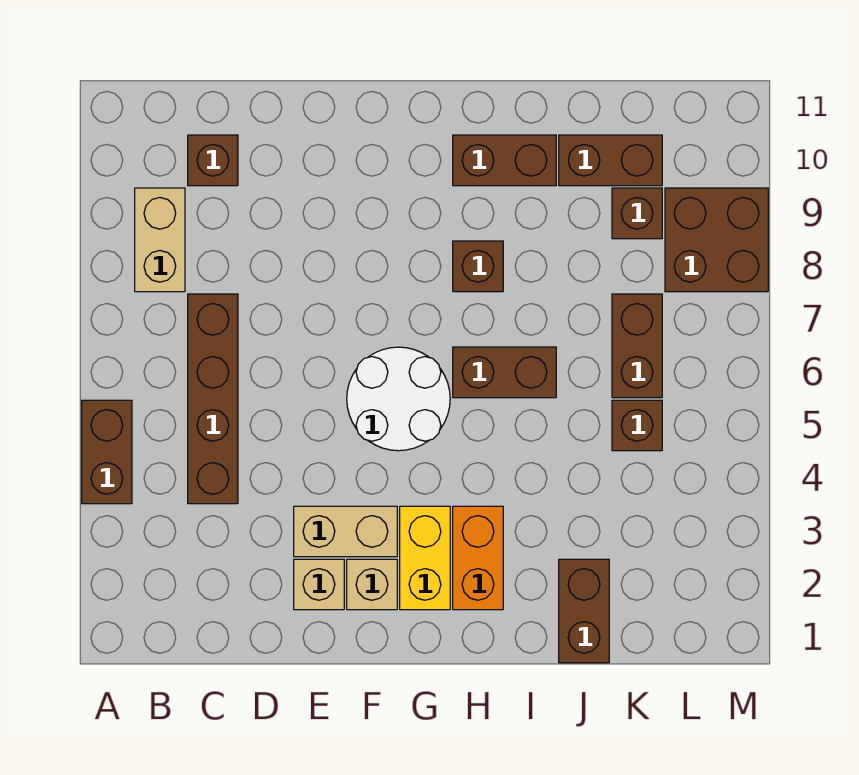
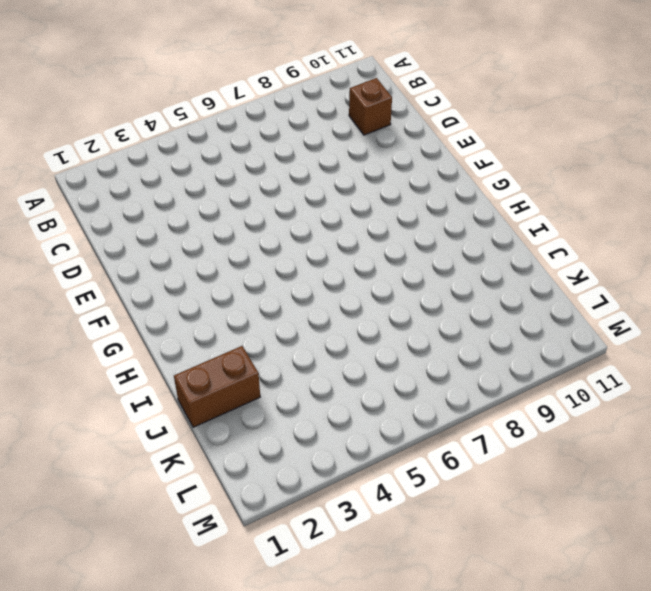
none -> brown 1x2 brick [82,400,132,504]
none -> tan 1x2 brick [135,188,185,292]
none -> brown 1x4 brick [188,294,238,504]

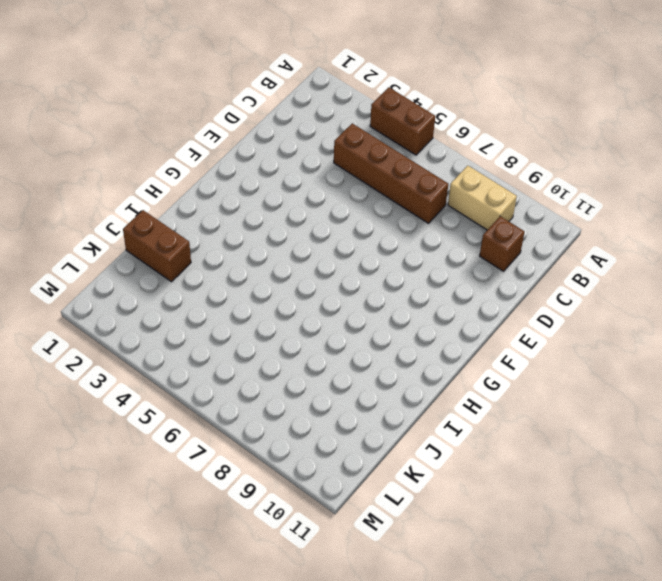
none -> tan 1x1 brick [294,559,344,610]
none -> tan 1x2 brick [294,506,397,557]
none -> tan 1x1 brick [347,559,397,610]

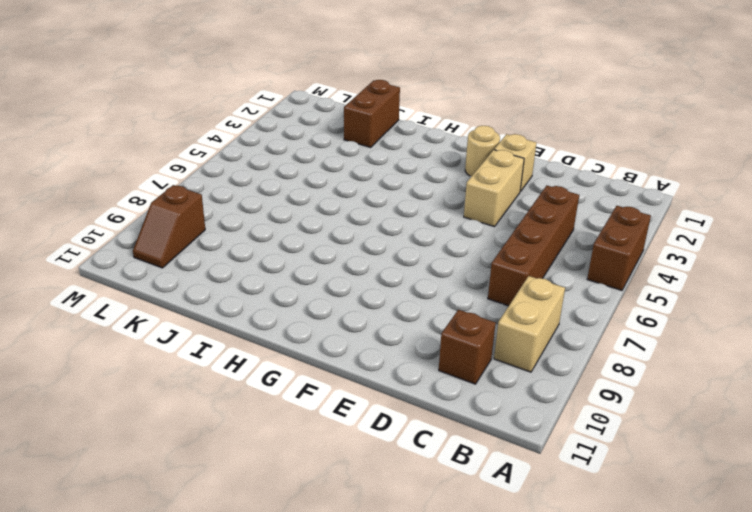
tan 1x2 brick [464,150,524,227] -> tan 1x2 brick turned to [294,506,397,557]
tan 1x1 round brick [465,126,500,176] -> tan 1x1 brick [347,559,397,610]
brown 1x2 slope [133,185,205,268] -> brown 2x2 brick [665,188,768,292]
none -> white 2x2 round brick [347,347,450,451]
none -> yellow 1x2 brick [400,506,450,610]
none -> orange 1x2 brick [453,506,503,610]

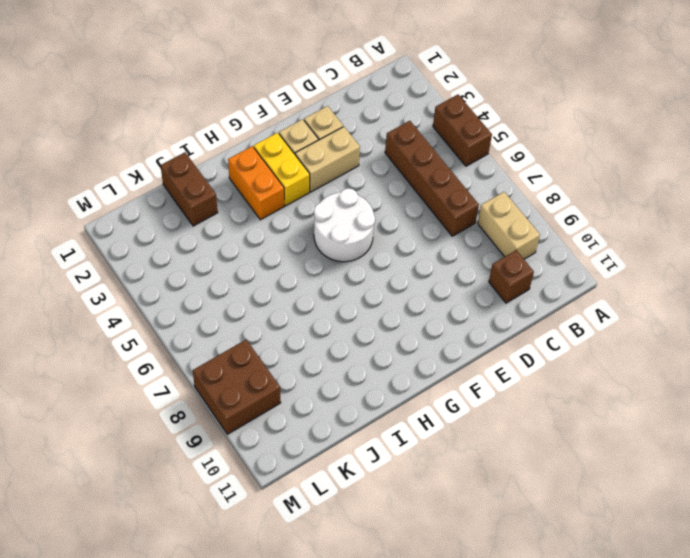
none -> brown 1x2 brick [453,347,556,398]
none -> brown 1x1 brick [453,241,503,292]
none -> brown 1x2 brick [453,135,556,186]

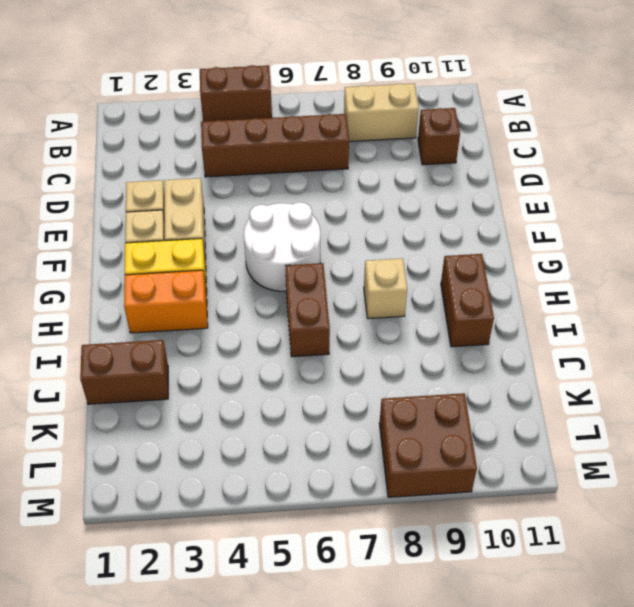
tan 1x1 brick [364,258,407,319] -> brown 1x1 brick [453,241,503,292]
none -> brown 1x2 brick [559,135,662,186]
none -> brown 1x1 brick [612,400,662,451]
none -> brown 1x2 brick [612,294,662,398]

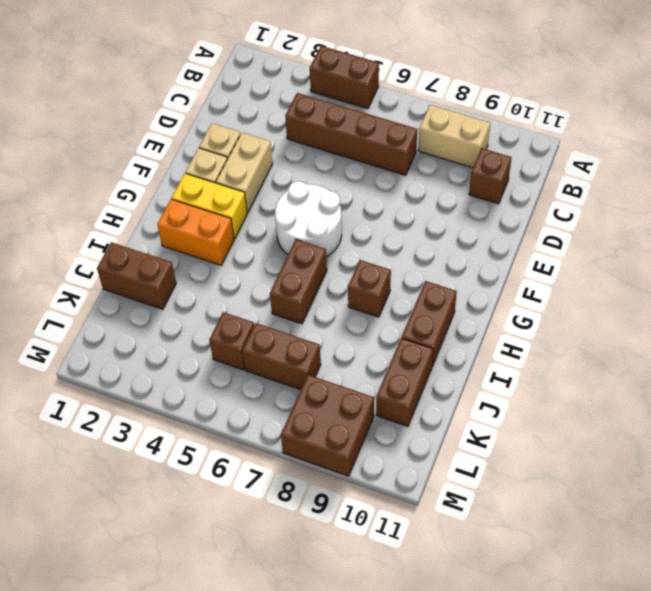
none -> brown 1x1 brick [612,188,662,239]

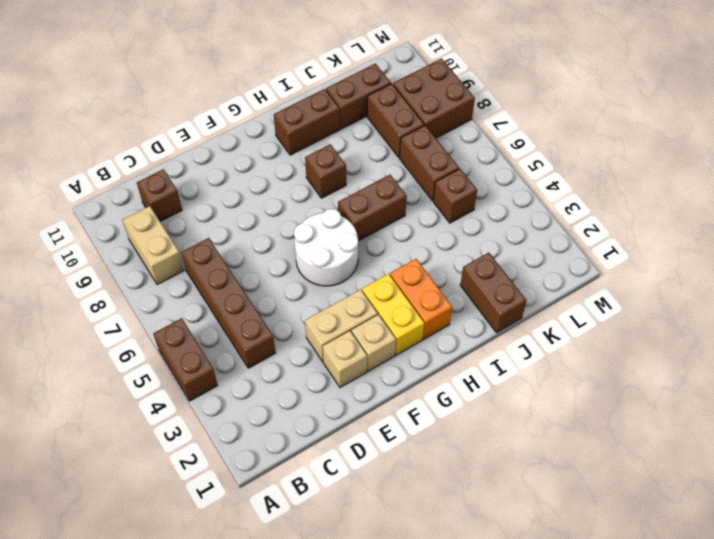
brown 1x2 brick [367,84,424,157] -> brown 1x1 brick [612,188,662,239]

